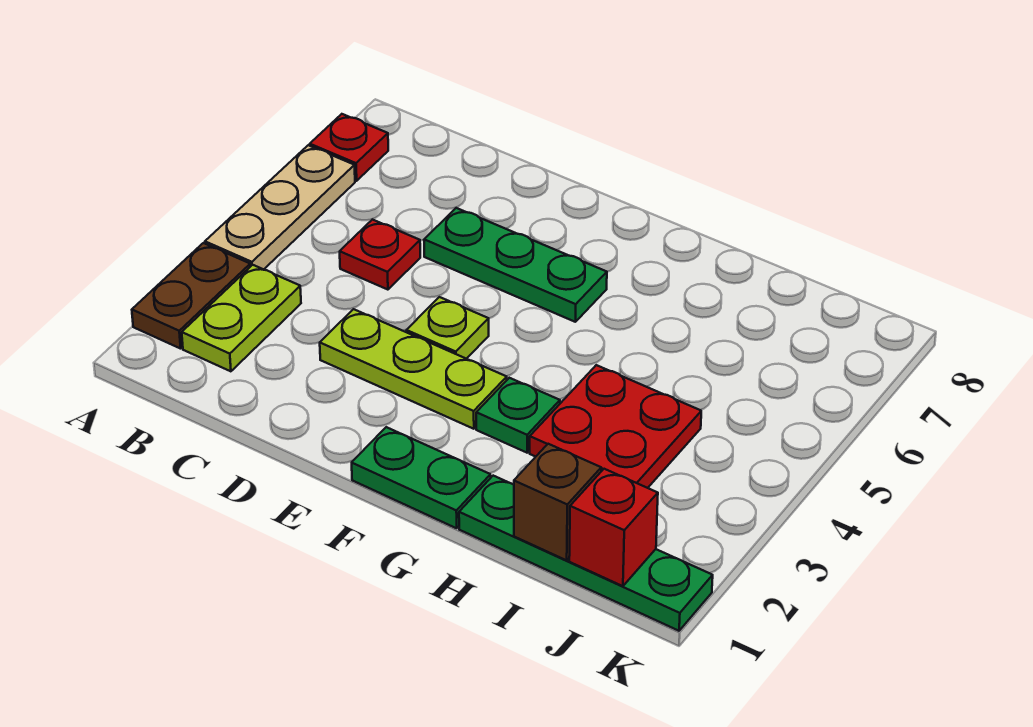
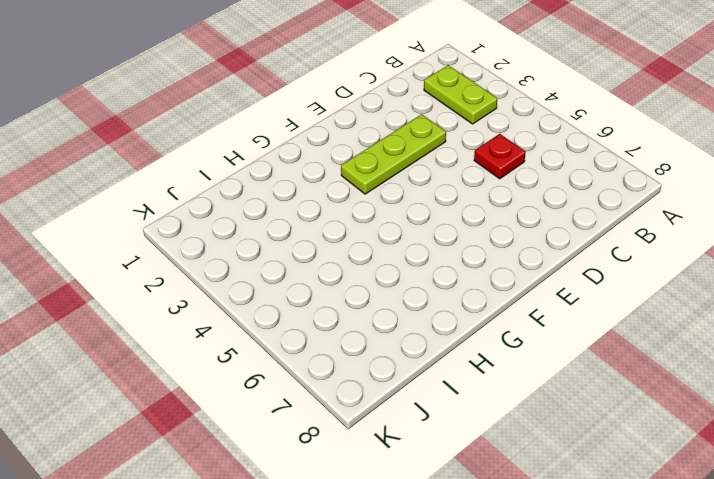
none -> brown 1x2 plate [132,243,250,349]
none -> tan 1x3 plate [205,145,355,269]
none -> red 1x1 plate [310,114,388,181]

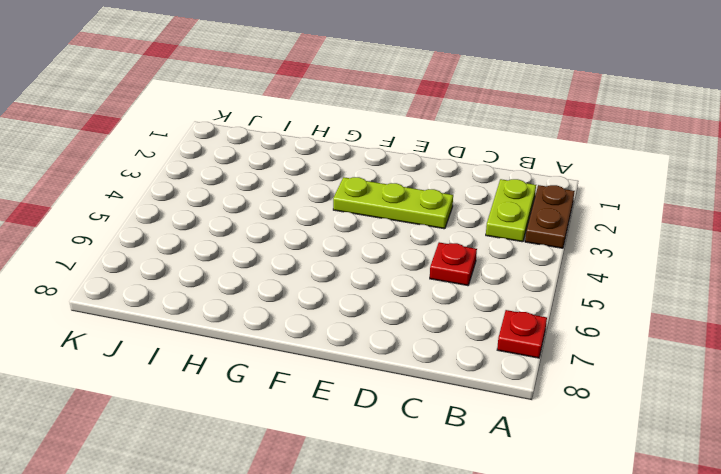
none -> tan 1x3 plate [205,145,355,269]
none -> green 1x3 plate [424,208,607,322]
none -> lime 1x1 plate [406,297,489,359]

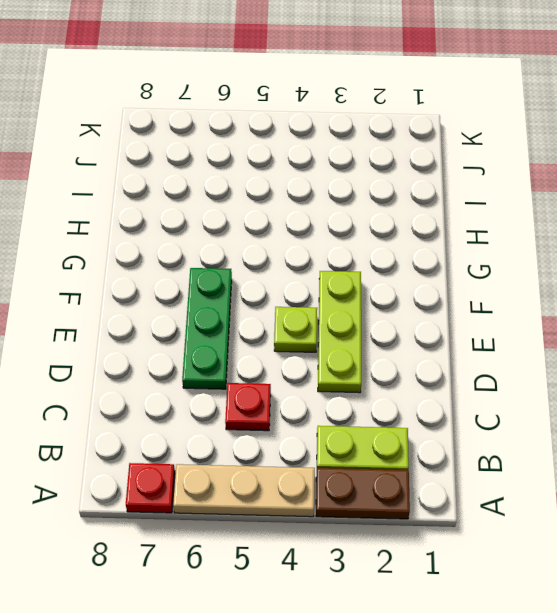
none -> green 1x2 plate [352,427,491,528]
none -> green 1x1 plate [476,378,560,453]
none -> green 1x4 plate [459,476,713,631]

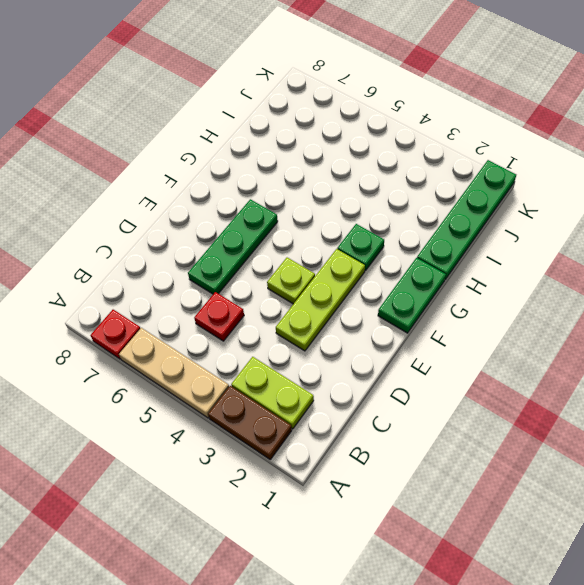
none -> red 2x2 plate [530,365,701,488]
none -> brown 1x1 brick [514,444,601,560]
none -> red 1x1 brick [569,469,658,586]

